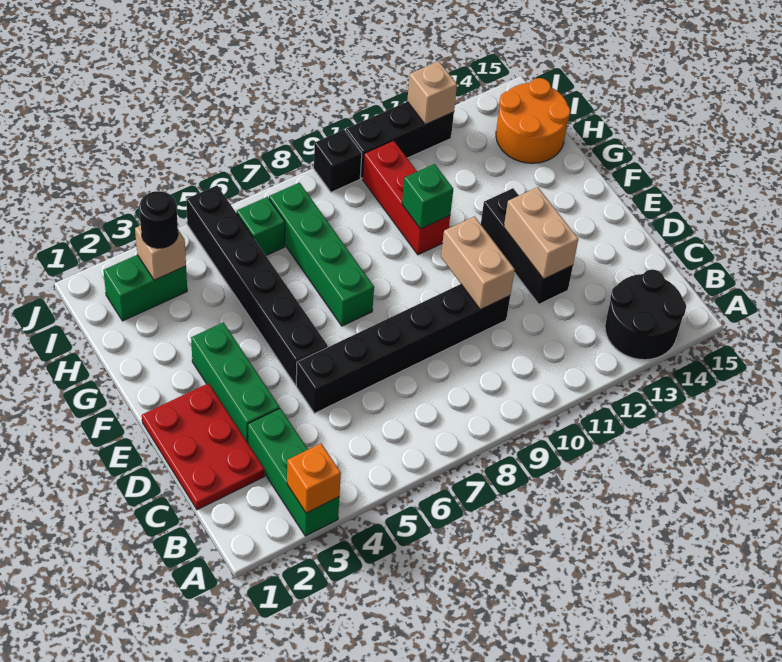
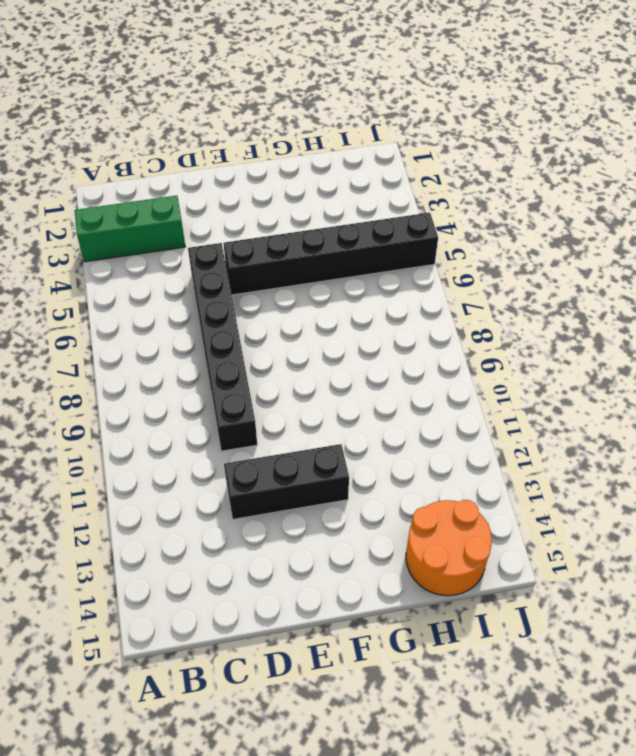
none -> black 2x2 round brick [605,269,686,360]
none -> red 2x3 plate [142,383,265,510]
none -> green 1x3 brick [191,322,280,443]

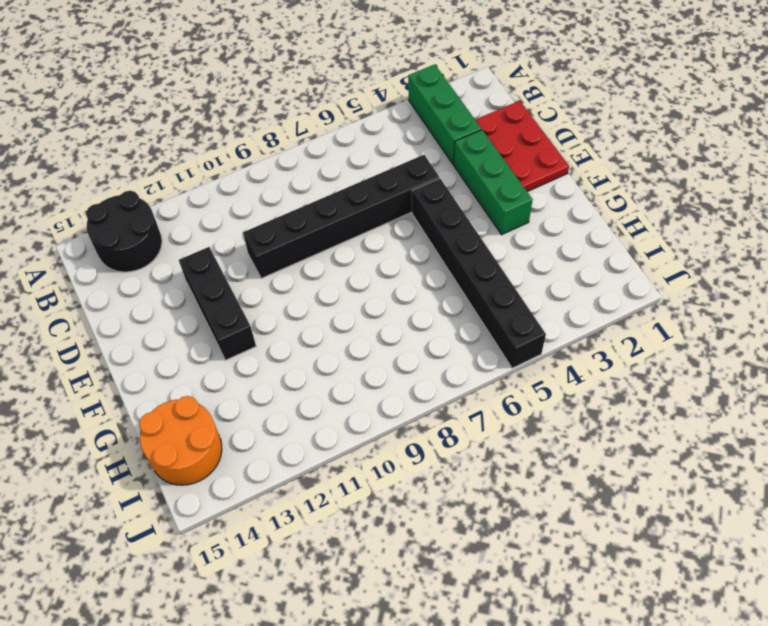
none -> green 1x4 brick [269,183,374,326]
none -> red 1x3 brick [363,141,450,255]
none -> green 1x2 brick [103,255,187,321]

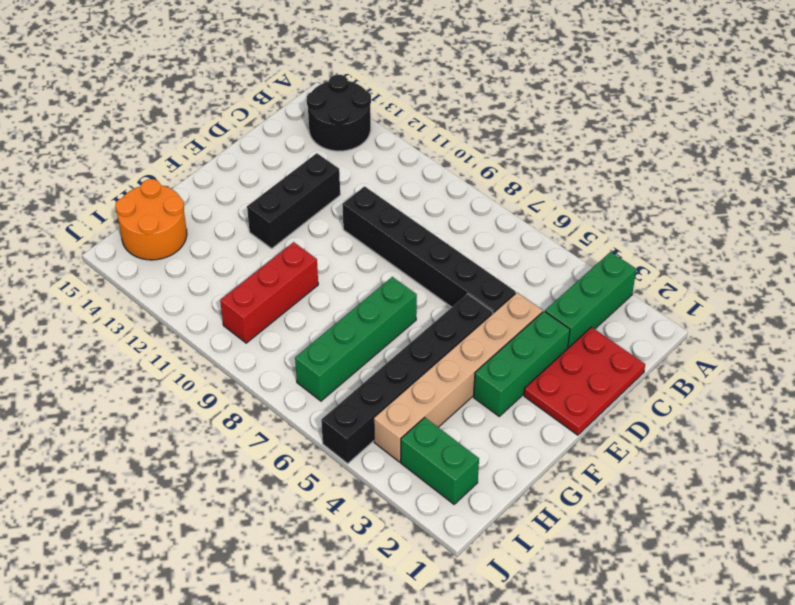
tan 1x6 brick [374,293,543,462] -> none
none -> green 1x1 brick [237,197,285,256]
none -> black 1x1 brick [314,130,362,192]
none -> black 1x3 brick [346,102,454,178]

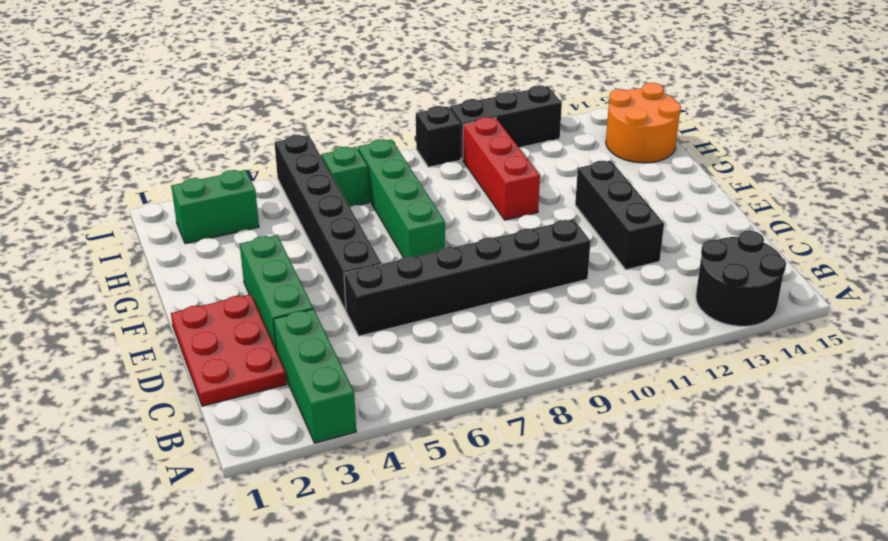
none -> orange 1x1 brick [287,444,341,513]
none -> tan 1x2 brick [441,217,515,310]
none -> tan 1x2 brick [504,187,578,279]

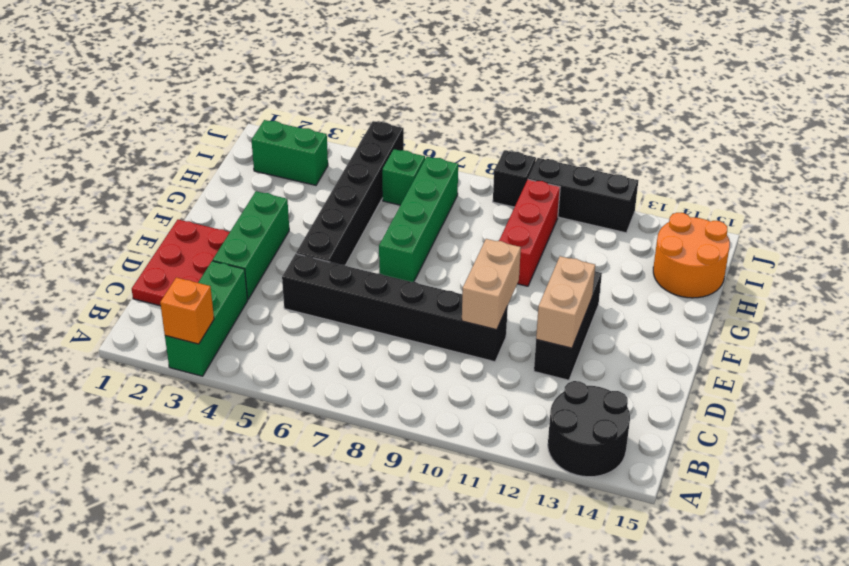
none -> green 1x1 brick [402,164,453,229]
none -> tan 1x1 brick [135,226,186,280]
none -> tan 1x1 brick [407,61,457,125]

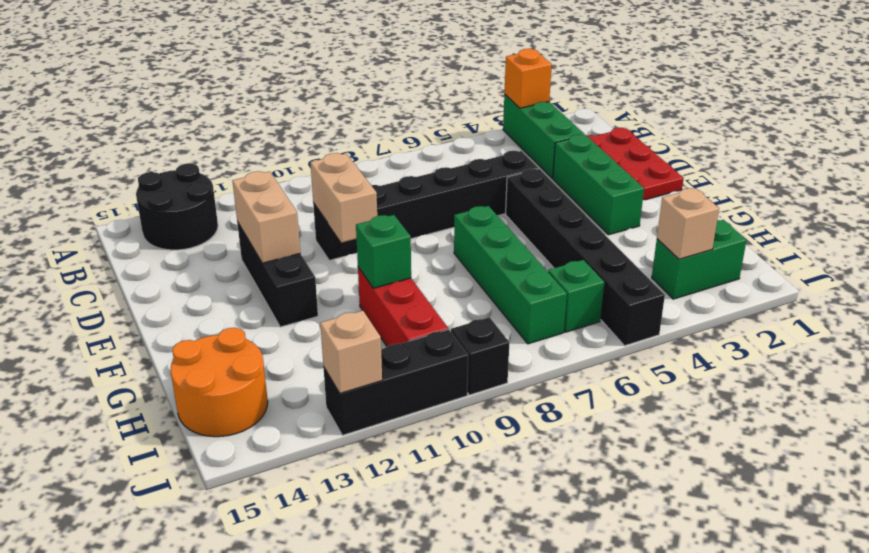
none -> black 1x1 round brick [139,191,178,248]

